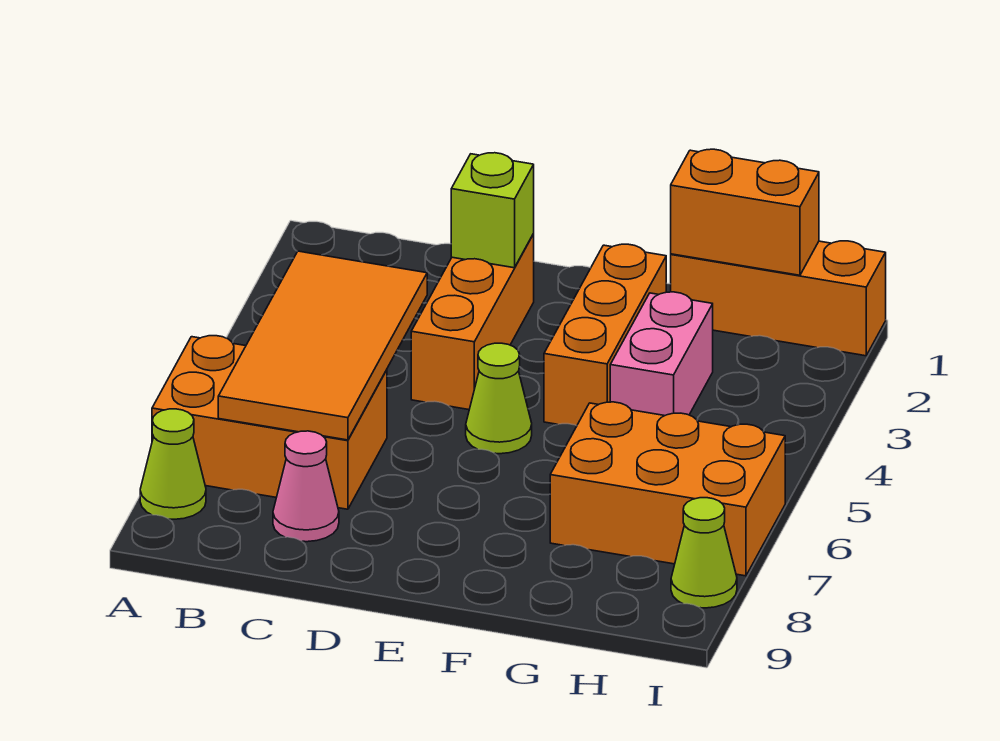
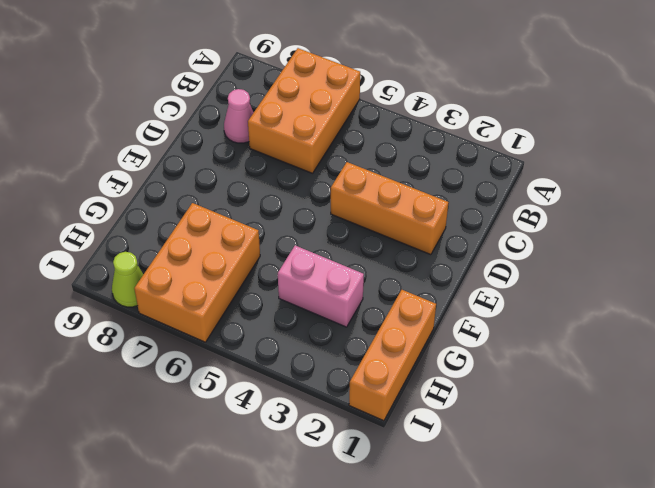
none -> lime 1x1 cone [140,409,206,519]
none -> lime 1x1 cone [466,343,532,454]
none -> orange 1x3 brick [544,244,666,426]

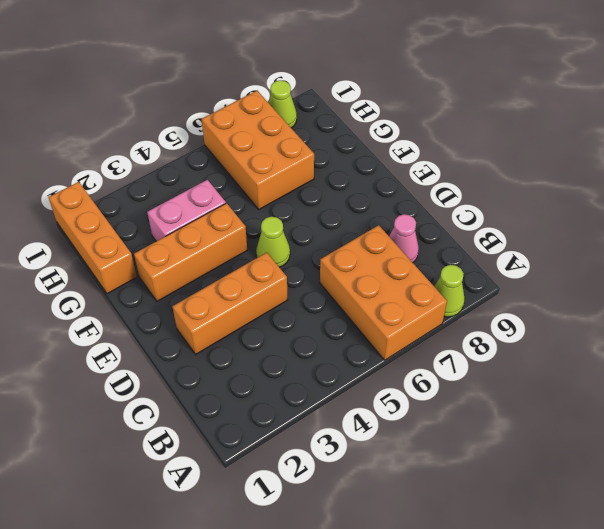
none -> orange 2x4 tile [218,251,427,440]
none -> lime 1x1 brick [451,153,534,268]
none -> orange 1x2 brick [671,149,819,275]

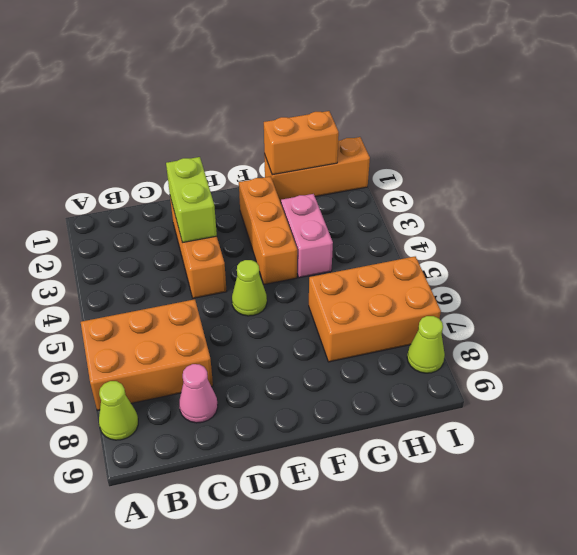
lime 1x2 brick [166,157,217,243] -> lime 1x1 brick [451,153,534,268]
none -> orange 2x4 tile [218,251,427,440]

